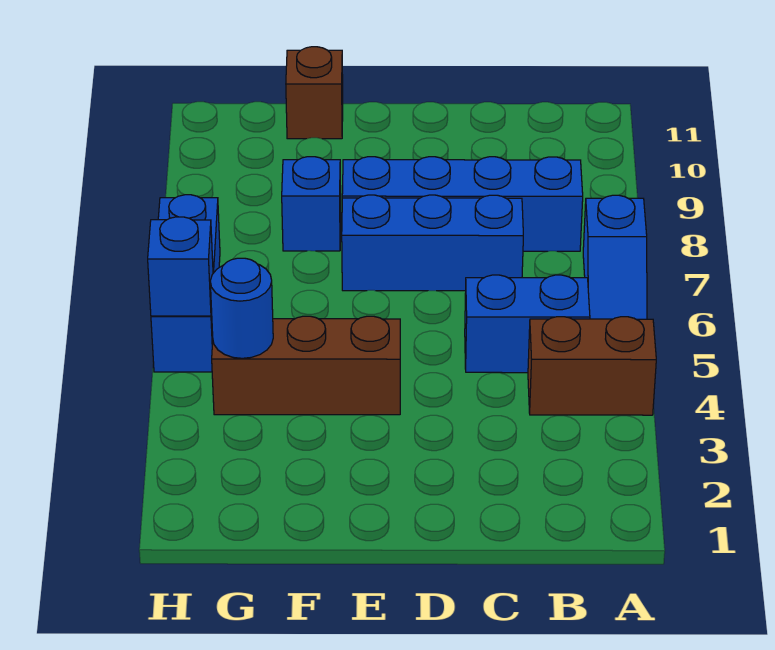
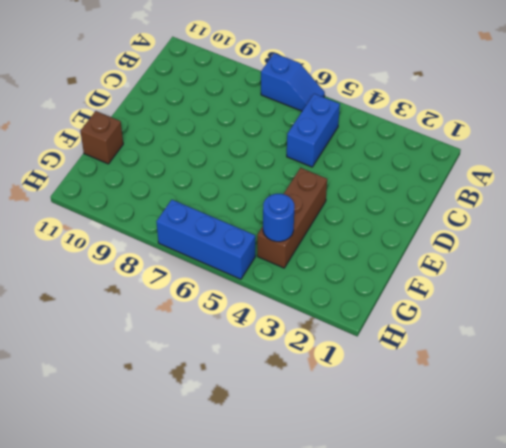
none -> brown 1x2 brick [528,317,656,415]
none -> blue 1x4 brick [342,157,583,251]

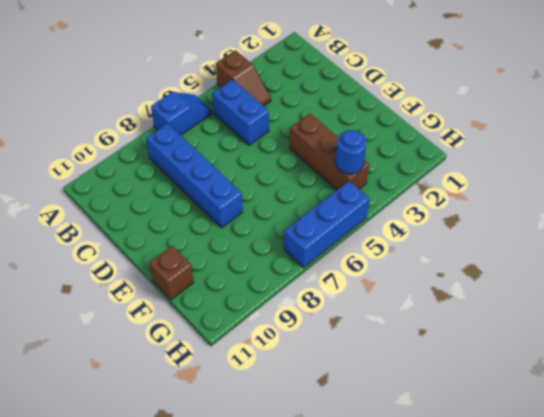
brown 1x2 slope [216,50,271,106] -> brown 1x2 brick [528,317,656,415]
none -> blue 1x3 brick [342,195,523,291]
none -> blue 1x1 brick [282,157,341,251]

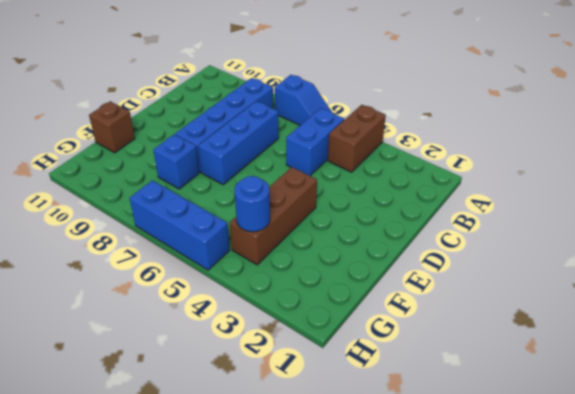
none -> blue 1x1 brick [148,217,213,316]

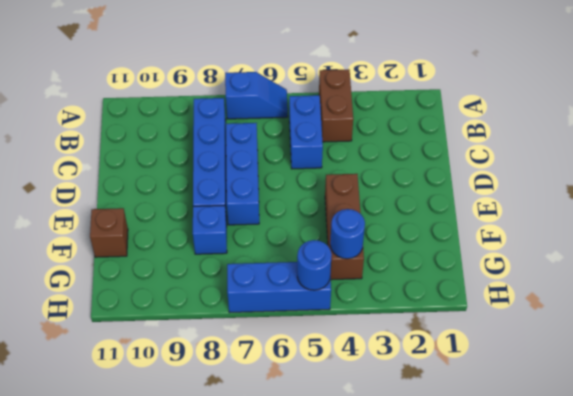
blue 1x1 round brick [297,240,332,290] -> blue 1x1 brick [148,217,213,316]

